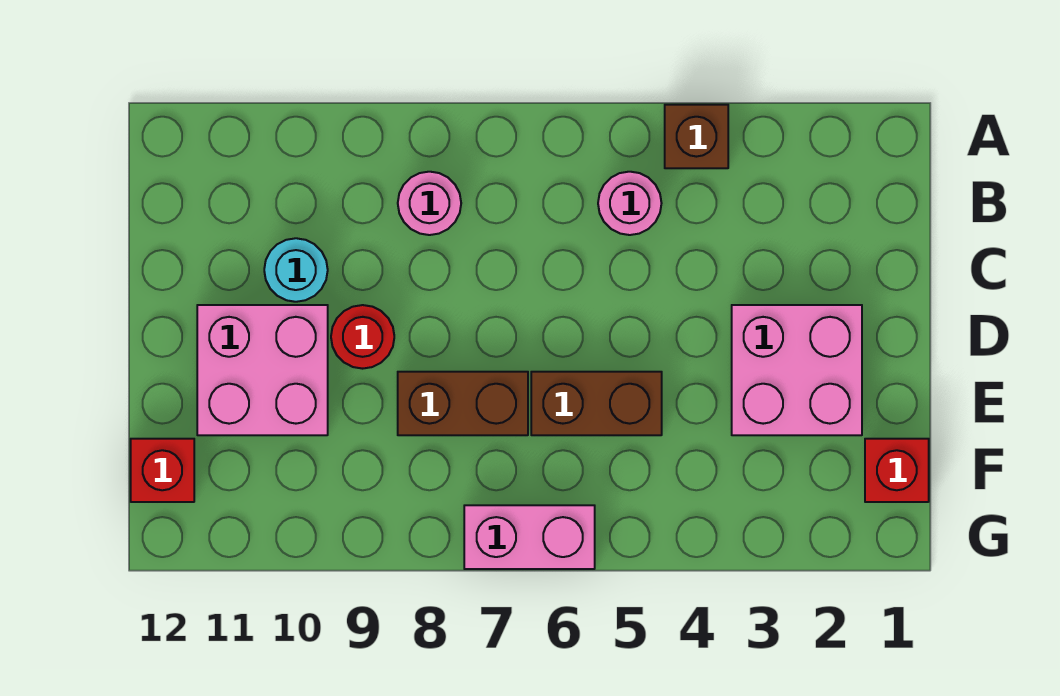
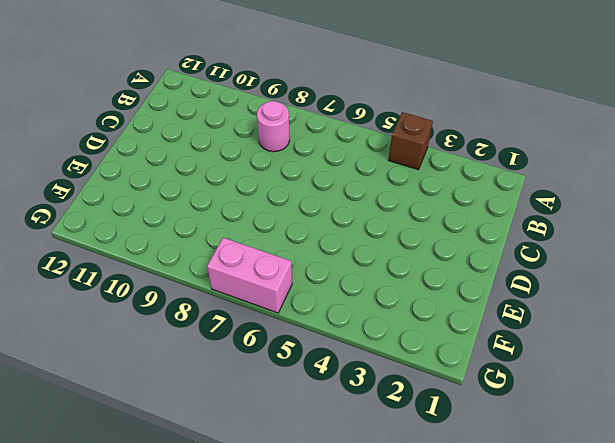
none -> pink 1x1 round brick [598,172,662,235]
none -> cyan 1x1 round brick [264,238,328,302]
none -> pink 2x2 brick [732,305,862,435]

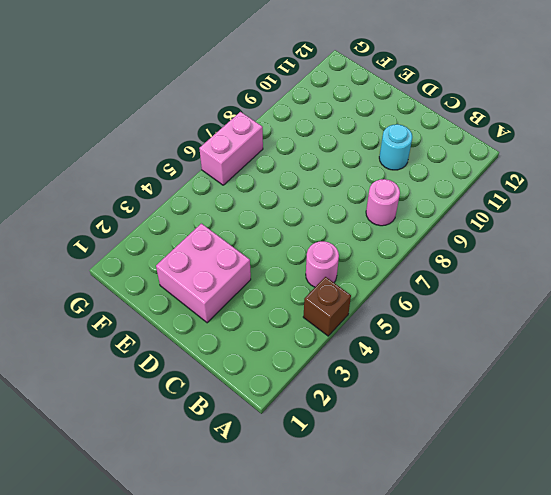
none -> red 1x1 round brick [331,305,394,369]
none -> pink 2x2 brick [197,305,328,435]
none -> brown 1x2 brick [531,372,662,435]

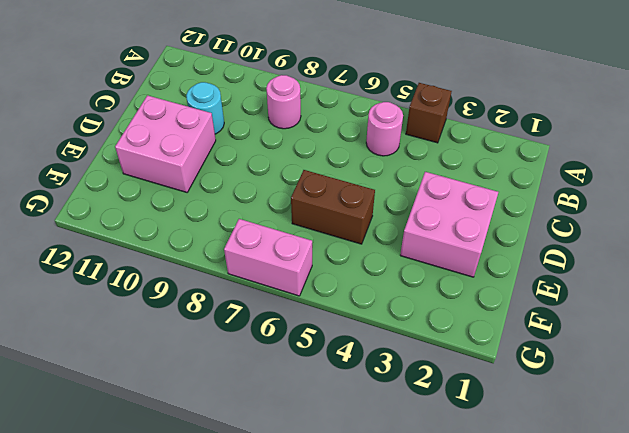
none -> red 1x1 round brick [331,305,394,369]
none -> brown 1x2 brick [398,372,528,435]
none -> red 1x1 brick [865,439,929,502]

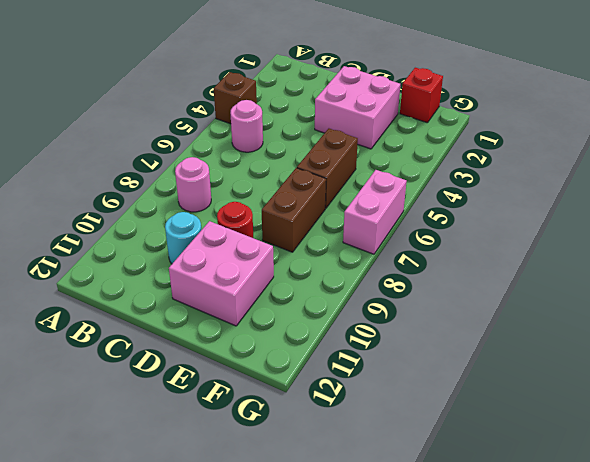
none -> red 1x1 brick [131,439,194,502]

